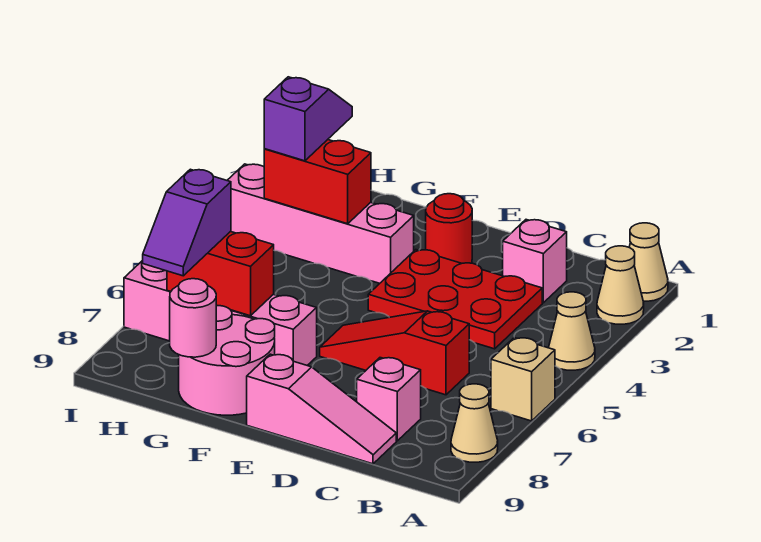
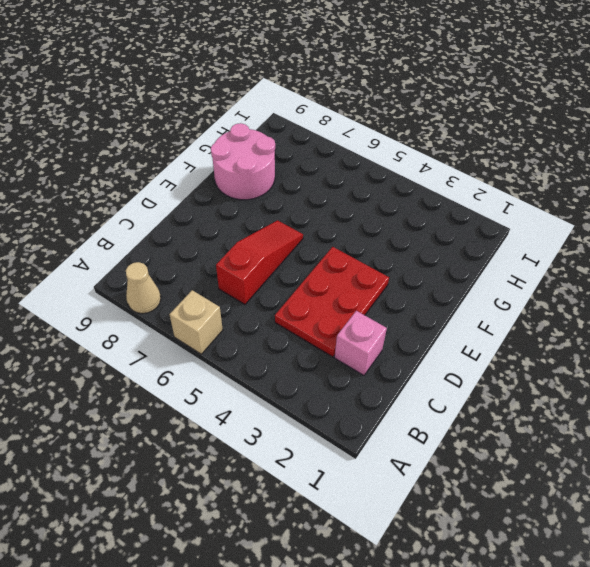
none -> tan 1x1 cone [629,223,668,301]
none -> tan 1x1 cone [597,246,644,324]
none -> tan 1x1 cone [549,292,595,370]

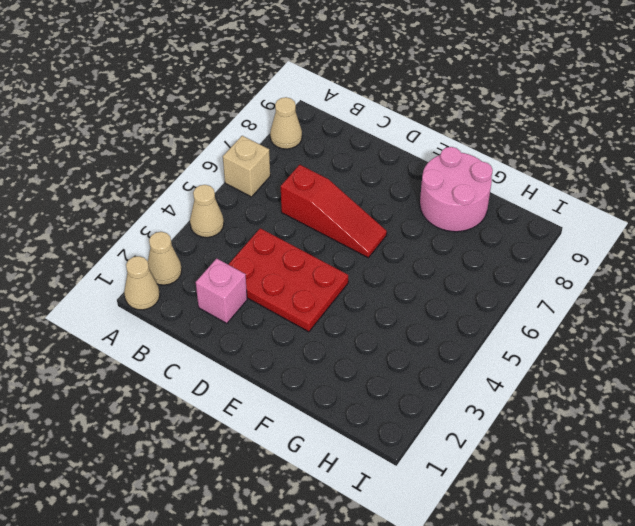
none -> pink 1x1 brick [357,358,421,441]
none -> pink 1x3 slope [247,354,396,464]
none -> red 1x1 round brick [426,194,472,263]

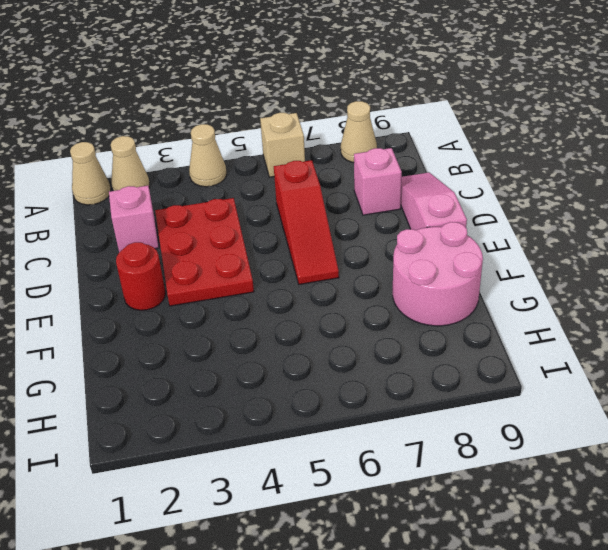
none -> pink 1x4 brick [227,164,414,283]
none -> pink 1x4 brick [124,260,317,365]
none -> red 1x2 brick [264,140,371,224]

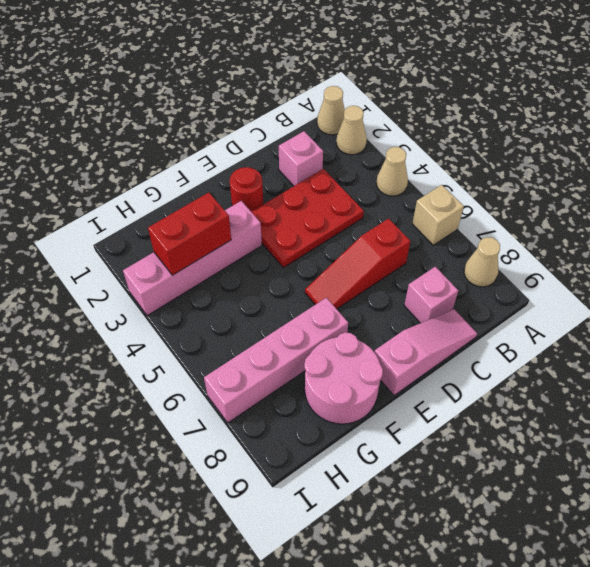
none -> red 1x2 brick [167,231,274,316]
none -> pink 1x1 round brick [170,279,216,357]
none -> purple 1x2 slope [264,77,352,161]

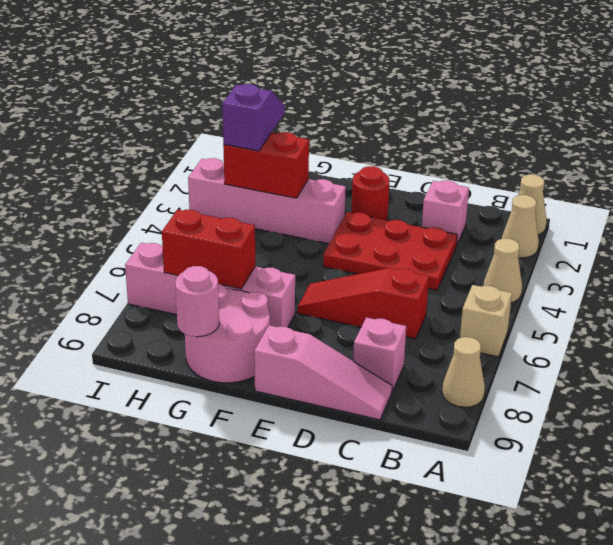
none -> purple 1x2 slope [143,169,231,276]

